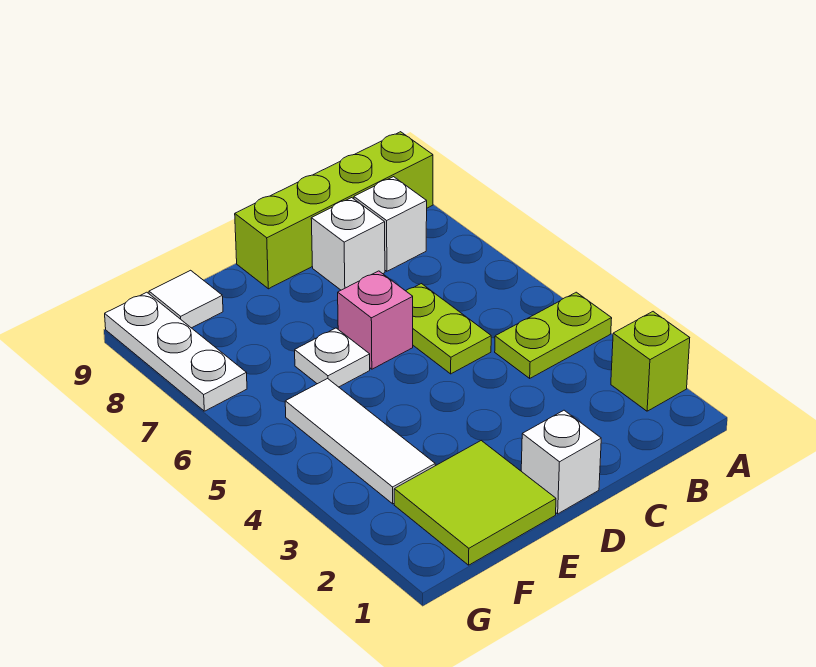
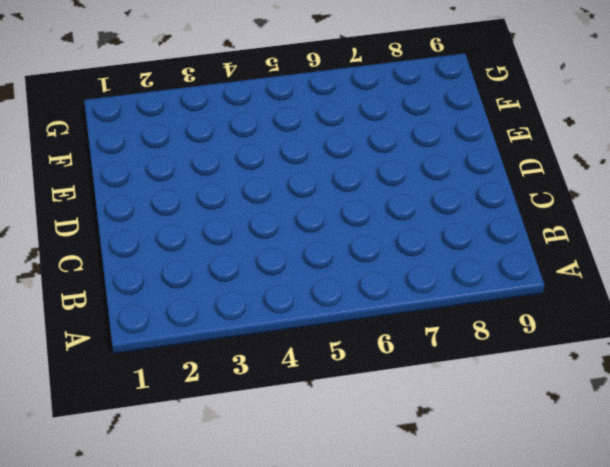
none -> lime 1x1 brick [611,312,690,411]
none -> lime 1x2 plate [495,292,612,378]
none -> lime 1x4 brick [235,132,433,289]

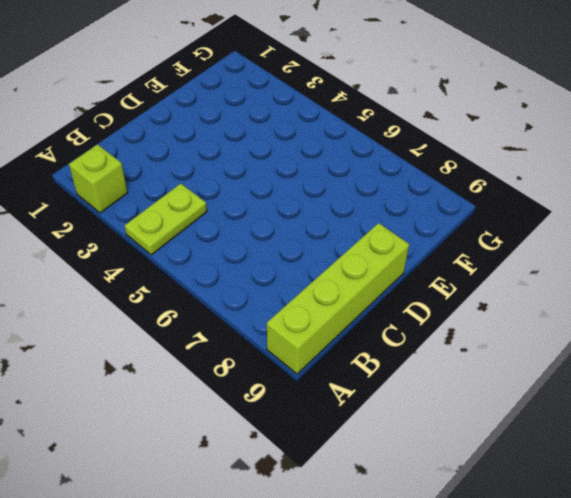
none -> white 1x1 brick [354,177,427,271]
none -> lime 1x2 plate [406,284,491,374]
none -> white 1x1 brick [311,198,385,290]

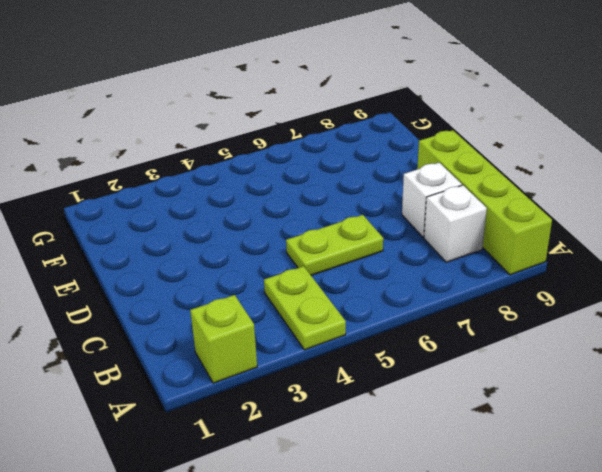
none -> white 1x1 brick [521,410,601,514]
none -> pink 1x1 brick [338,271,413,369]
none -> lime 2x2 tile [394,440,556,565]

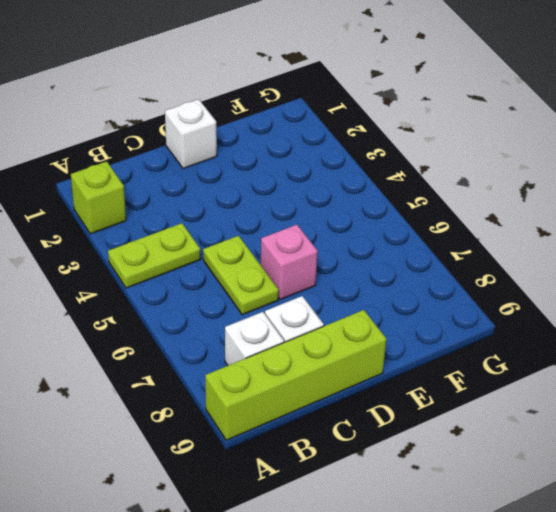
none -> lime 2x2 tile [394,440,556,565]
none -> white 1x1 plate [295,328,370,387]
none -> white 1x3 tile [285,379,435,504]

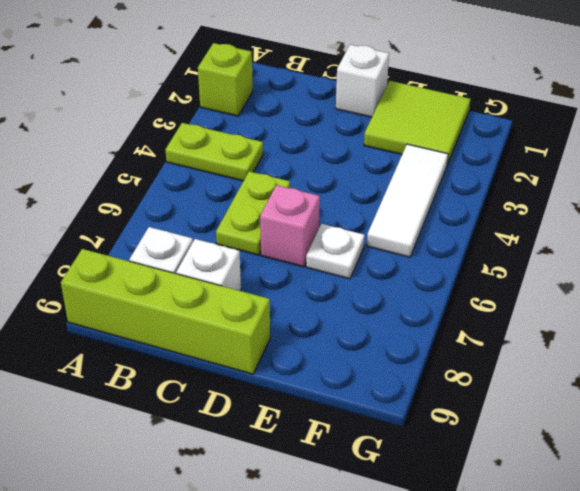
none -> white 1x1 tile [149,270,223,328]
none -> white 1x3 plate [105,292,247,411]

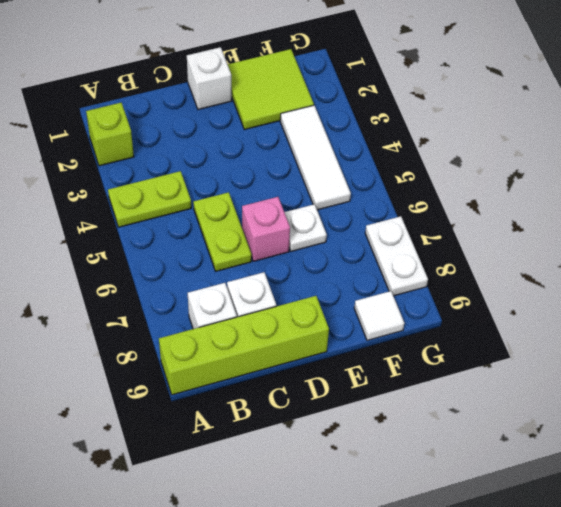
white 1x2 plate [365,216,428,296] -> white 1x3 plate [105,292,247,411]

